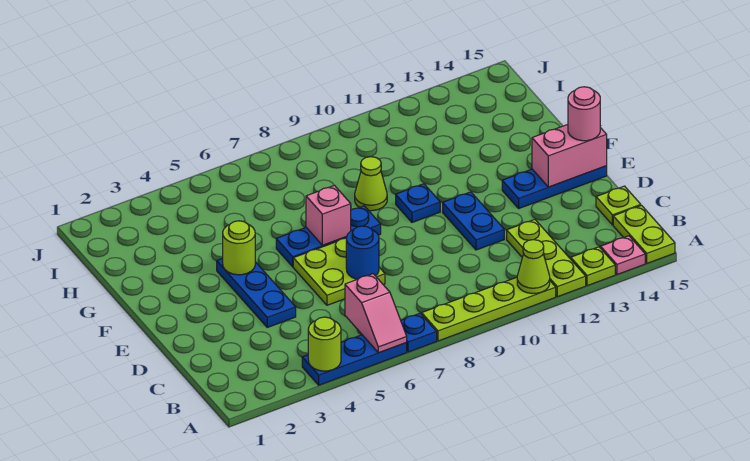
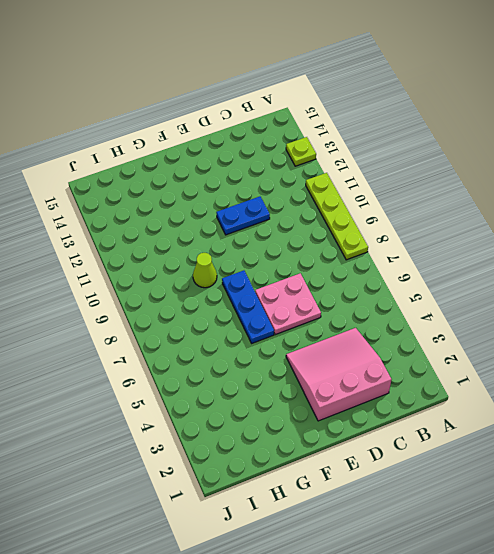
pink 3x3 slope [286,328,392,421] -> blue 1x3 plate [217,258,296,327]
pink 2x2 plate [255,273,321,335] -> lime 2x2 plate [293,238,385,305]
none -> blue 1x3 plate [302,335,407,385]
none -> blue 1x1 plate [401,313,437,352]
none -> lime 1x3 plate [507,219,586,297]

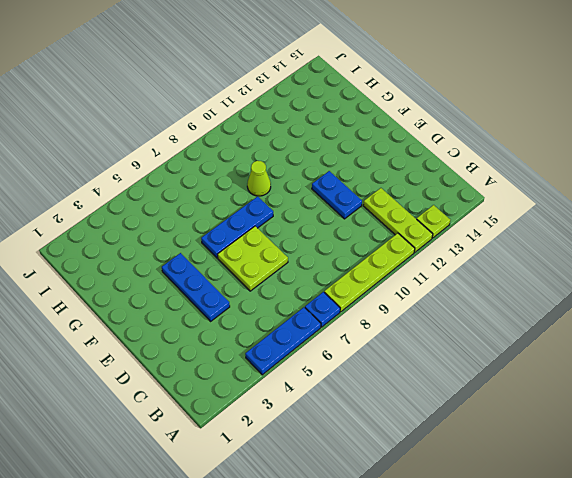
none -> pink 1x1 plate [601,236,645,275]
none -> lime 1x2 plate [613,206,675,263]
none -> lime 1x1 plate [596,186,641,225]

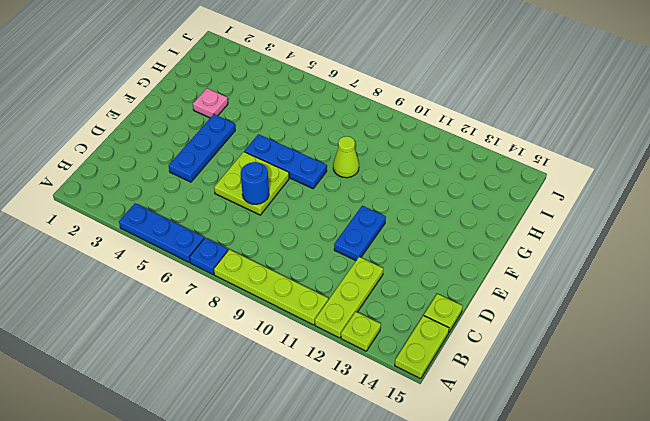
pink 1x1 plate [193,88,228,118] -> pink 1x1 plate moved to [601,236,645,275]
none -> blue 1x3 plate [502,166,607,208]
none -> blue 1x1 plate [396,184,440,222]
none -> lime 1x1 round brick [308,317,341,371]

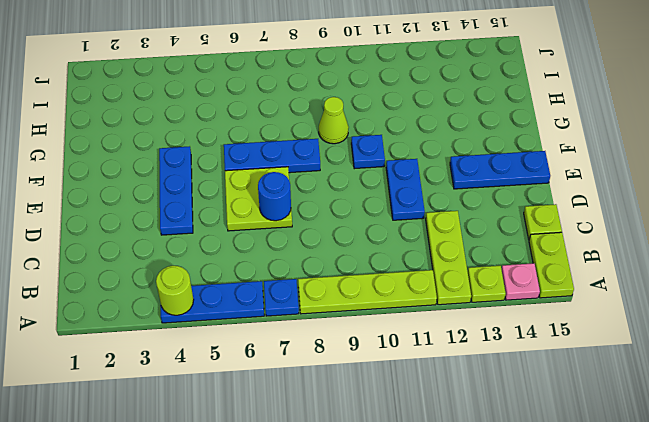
none -> pink 1x2 slope [345,274,407,353]
none -> lime 1x1 cone [517,240,550,294]
none -> pink 1x2 brick [532,124,607,187]

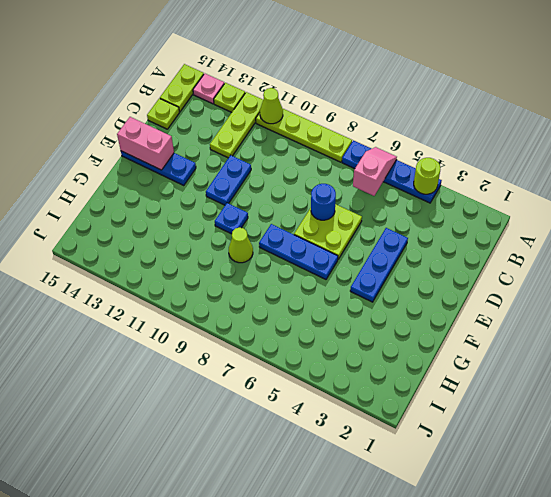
none -> lime 1x1 round brick [223,221,255,275]
none -> pink 1x1 brick [306,185,351,245]
none -> pink 1x1 round brick [568,87,600,141]

